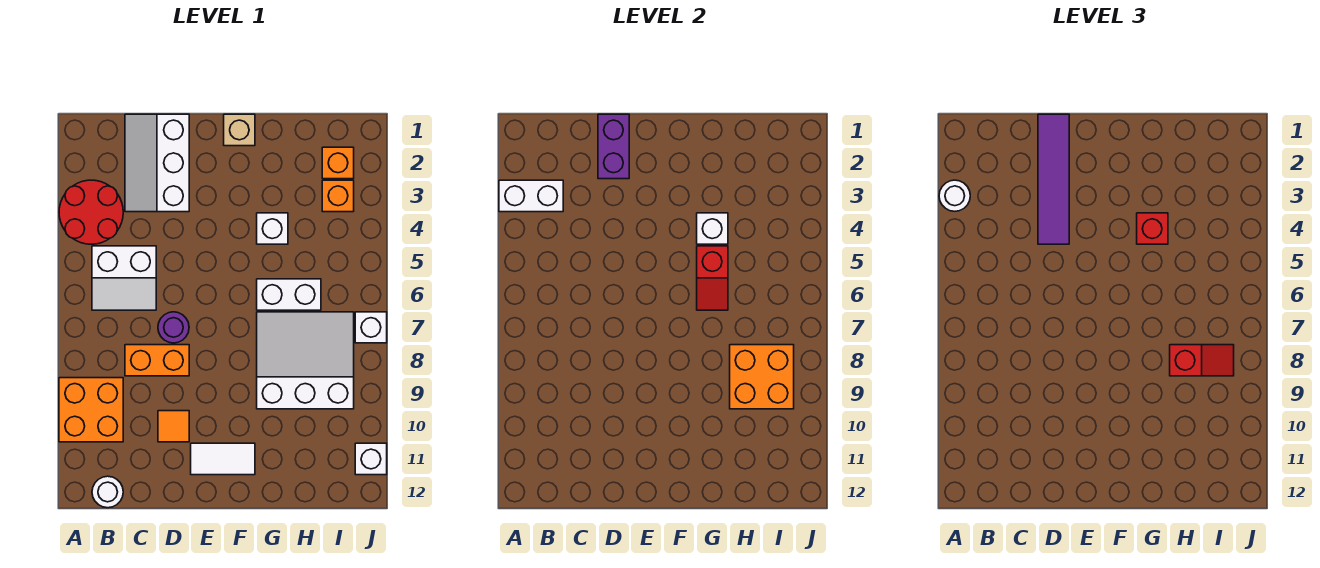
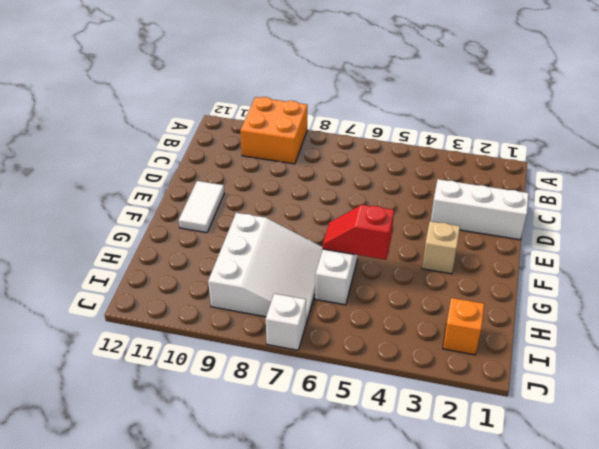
tan 1x1 brick [422,221,460,274] -> tan 1x1 brick moved to [224,114,255,146]
none -> red 2x2 round brick [59,180,123,244]
none -> white 2x2 slope [92,246,156,310]
none -> white 1x1 round brick [92,476,123,508]

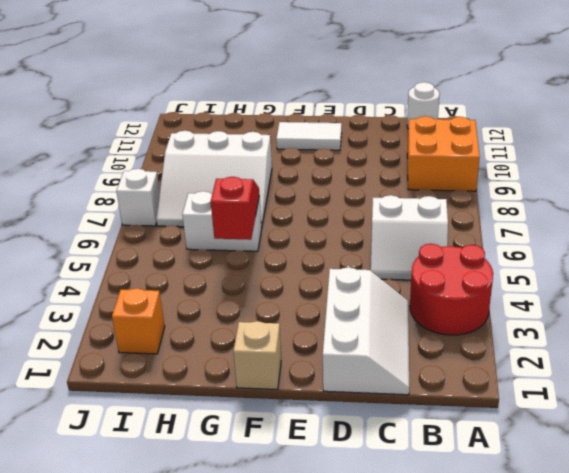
white 2x2 slope [371,195,448,280] -> white 2x2 slope turned to [92,246,156,310]
none -> orange 1x2 brick [125,345,189,376]
none -> purple 1x1 round brick [158,312,189,343]
none -> orange 1x1 tile [158,411,189,442]

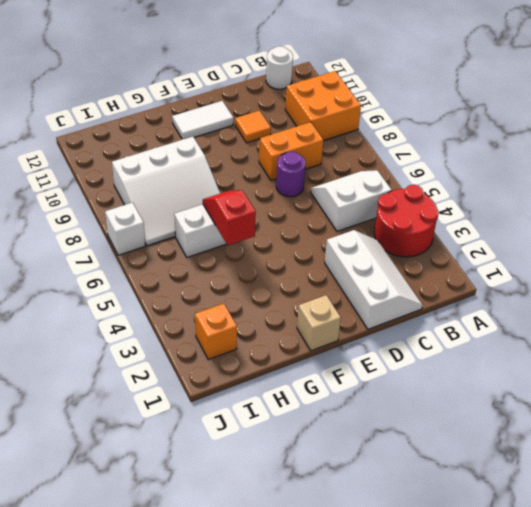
none -> white 1x1 brick [257,213,288,244]
none -> orange 1x1 brick [322,180,354,212]
none -> white 1x1 brick [355,443,387,475]

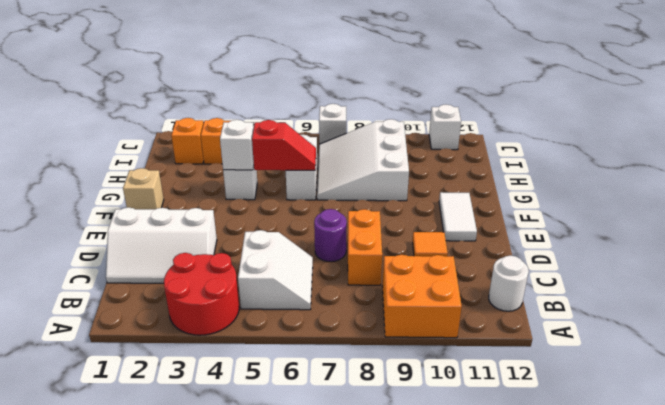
none -> white 1x2 brick [499,180,563,212]
none -> purple 1x2 brick [598,114,629,179]
none -> orange 2x2 brick [730,345,794,409]

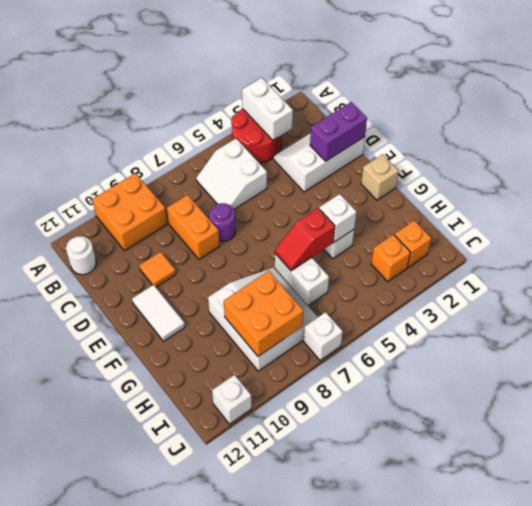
none -> white 1x1 round brick [939,180,970,211]
none -> purple 1x4 tile [1038,114,1069,244]
none -> red 1x1 brick [1137,213,1168,244]

